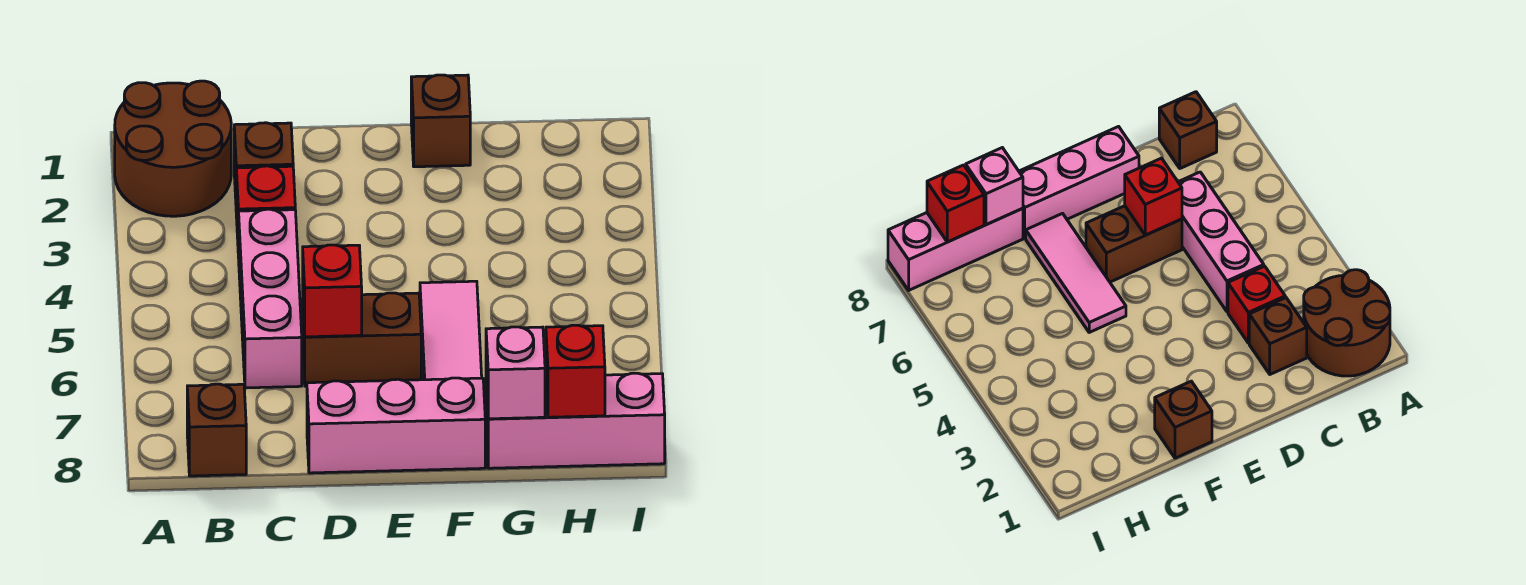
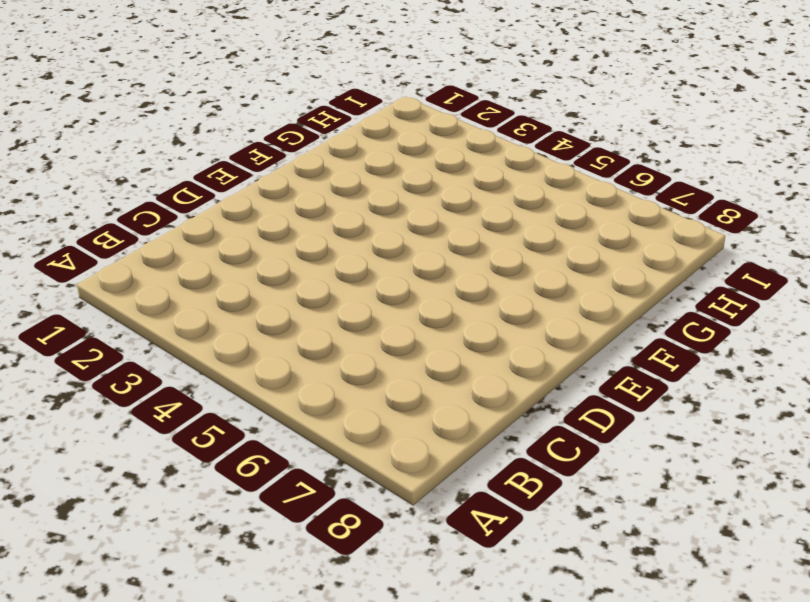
none -> brown 2x2 round brick [115,81,231,216]
none -> brown 1x1 brick [187,384,246,476]
none -> brown 1x1 brick [234,123,293,198]

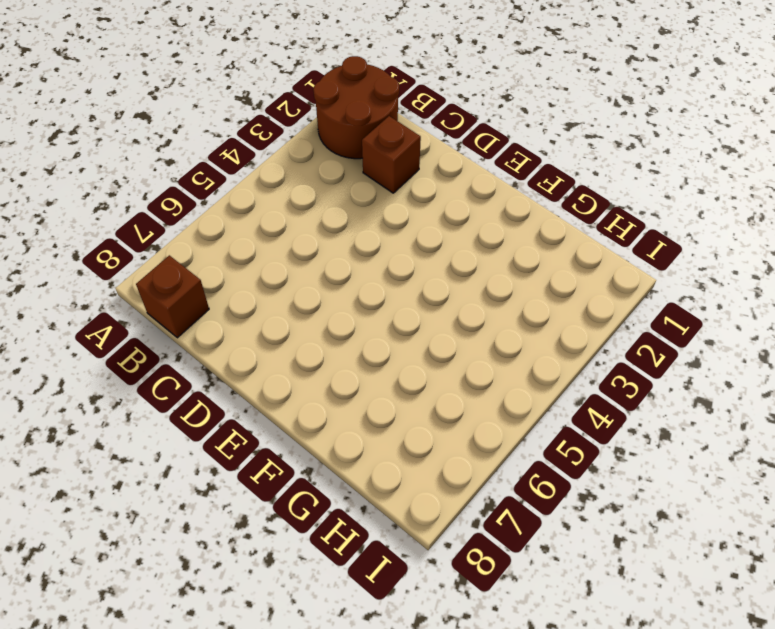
none -> red 1x1 brick [236,166,295,258]
none -> pink 1x3 brick [239,209,302,388]
none -> brown 1x2 brick [303,293,421,386]

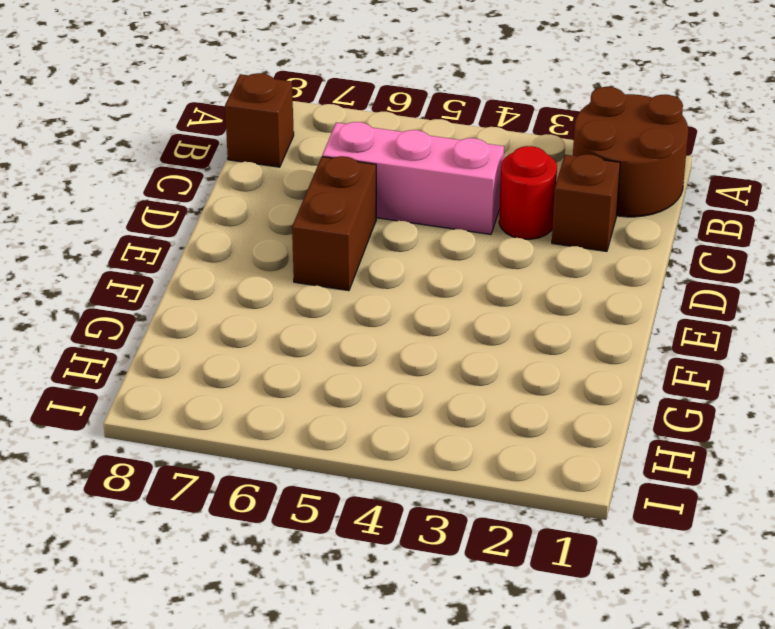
red 1x1 round brick [499,146,557,239] -> red 1x1 brick [236,166,295,258]
none -> pink 1x3 brick [307,378,485,473]
none -> brown 1x1 brick [411,75,470,167]
none -> pink 1x3 tile [420,281,482,380]

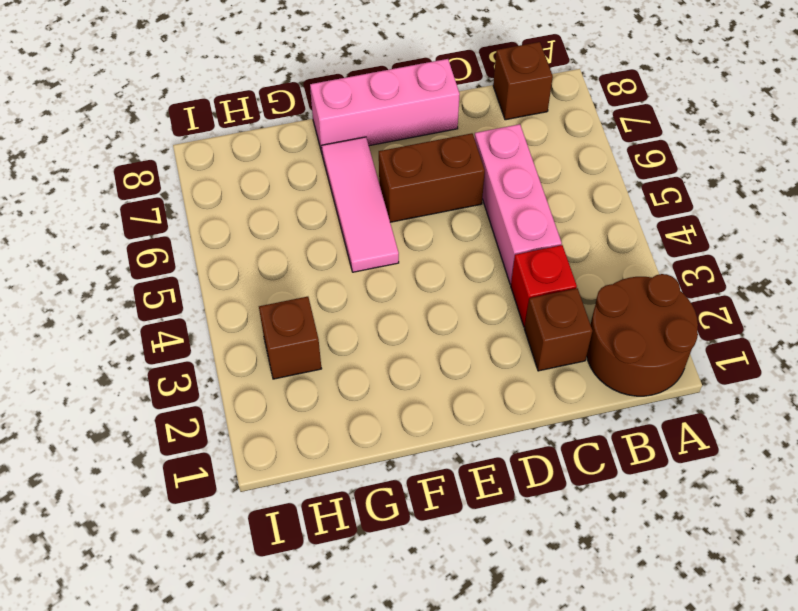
brown 1x1 brick [259,297,322,379] -> brown 1x1 brick moved to [411,75,470,167]
none -> pink 1x3 brick [486,373,665,468]
none -> red 1x1 brick [303,245,362,337]
none -> pink 1x1 brick [486,327,545,419]

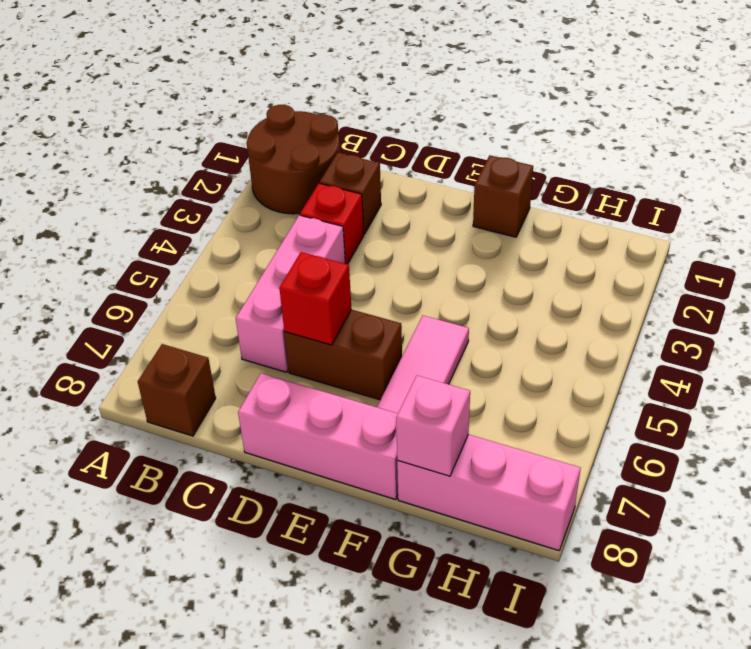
none -> red 1x1 brick [546,325,605,417]

